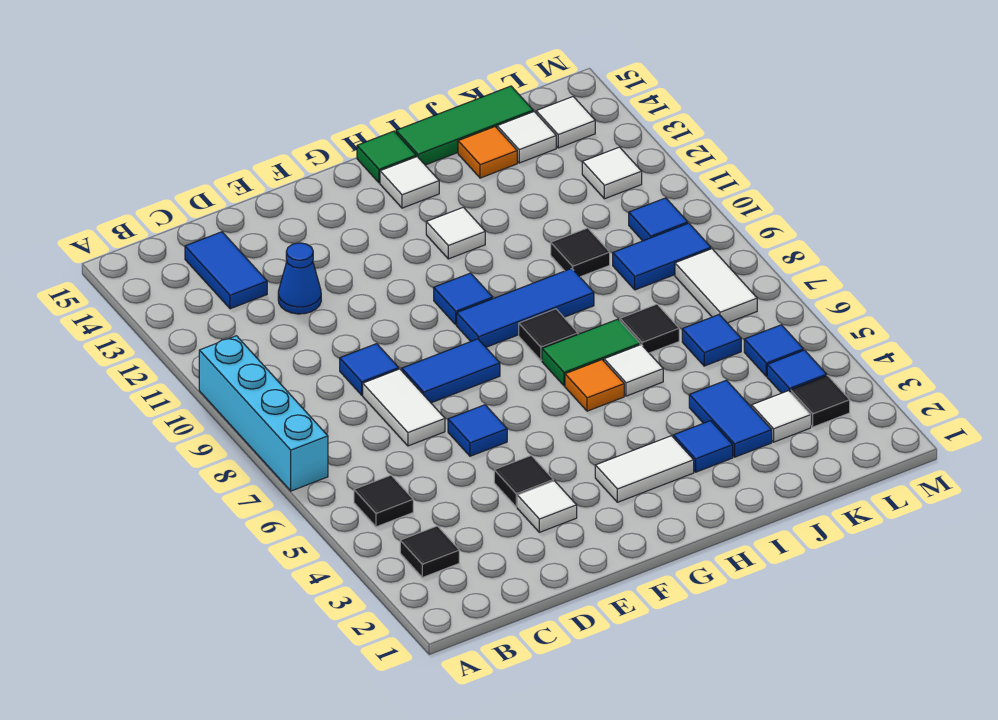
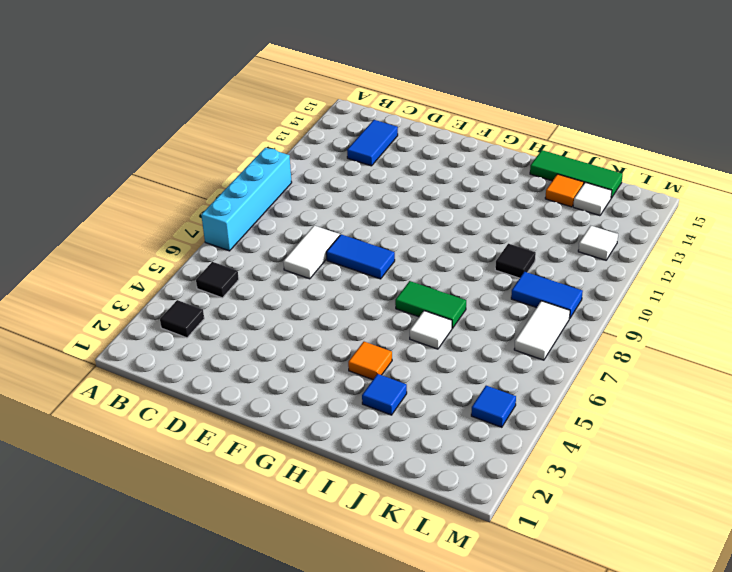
orange 1x1 tile [348,342,392,380] -> orange 1x1 tile moved to [565,360,624,411]
none -> blue 1x1 tile [340,344,399,395]
none -> blue 1x1 cone [278,243,321,314]
none -> white 1x1 tile [517,481,577,532]
none -> black 1x1 tile [494,455,553,507]

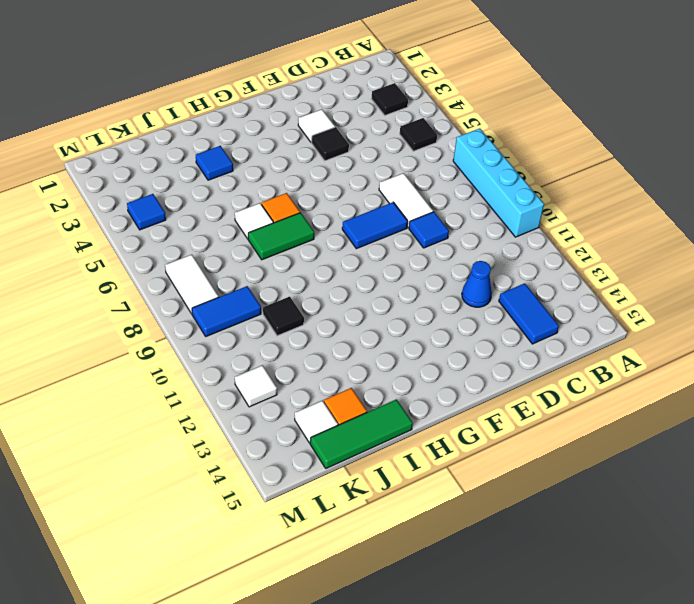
none -> blue 1x1 tile [448,405,507,456]
none -> white 1x2 tile [595,436,694,502]
none -> blue 1x3 tile [457,268,594,347]
none -> blue 1x1 tile [434,273,493,325]

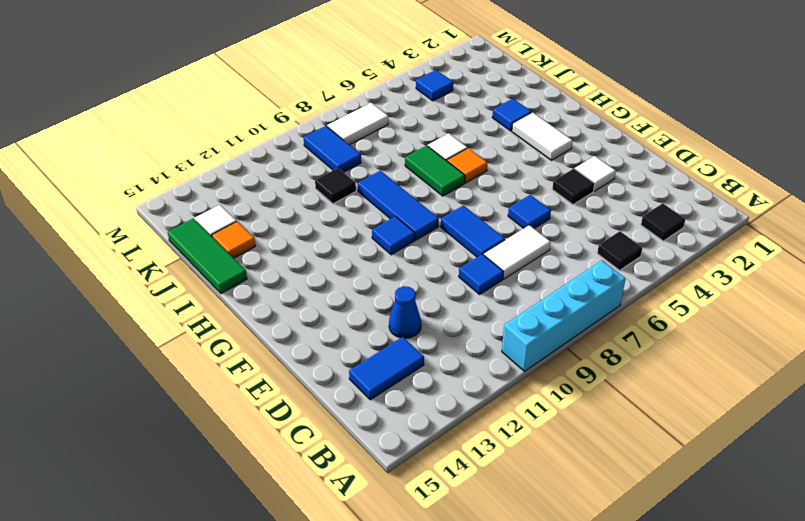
none -> black 1x1 tile [519,309,578,360]
none -> white 1x1 tile [426,207,485,259]
none -> white 1x1 tile [380,157,439,208]
none -> green 1x1 tile [357,131,416,183]

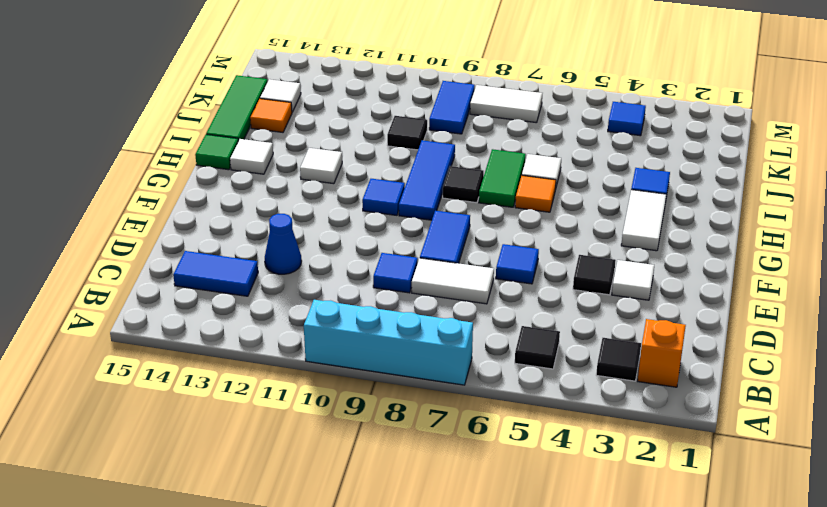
orange 1x1 brick [638,319,686,387] -> none
none -> blue 1x2 tile [689,380,772,457]
none -> black 1x1 tile [620,304,679,353]
none -> white 1x1 tile [752,391,811,442]
none -> blue 1x1 tile [682,315,741,366]

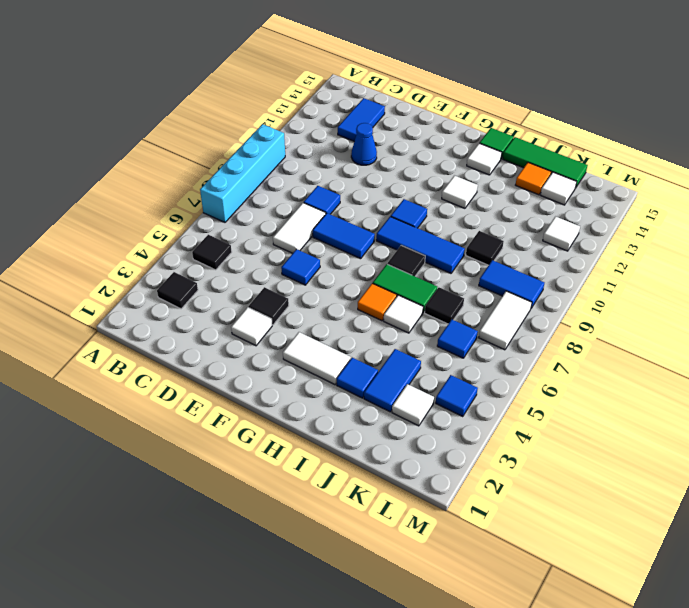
none -> black 1x1 tile [791,376,850,427]
none -> blue 1x1 tile [744,325,803,376]
none -> blue 1x1 tile [629,198,688,241]
none -> white 1x1 tile [536,97,595,148]

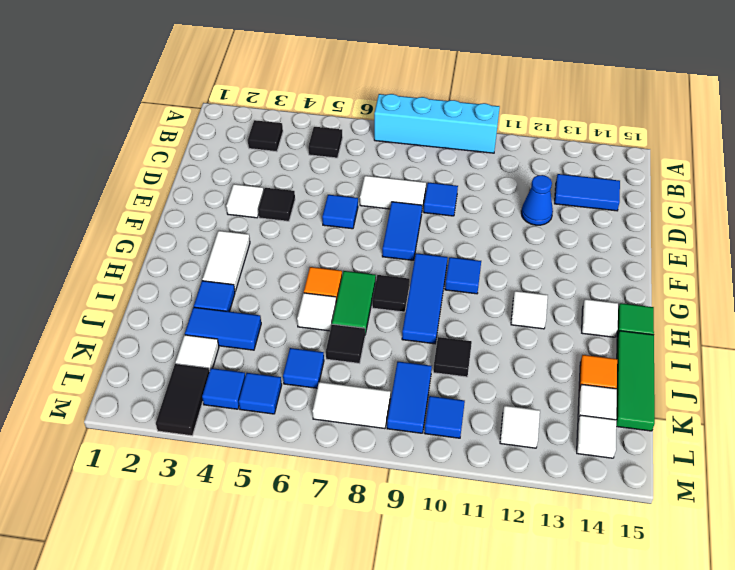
black 1x2 tile [156,364,210,436] -> black 1x1 tile [791,376,850,427]

